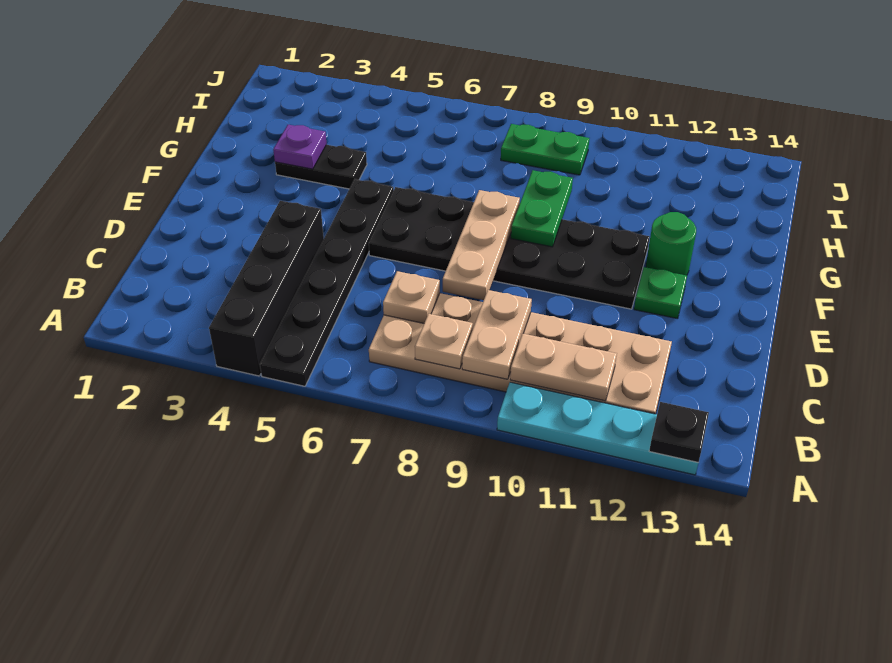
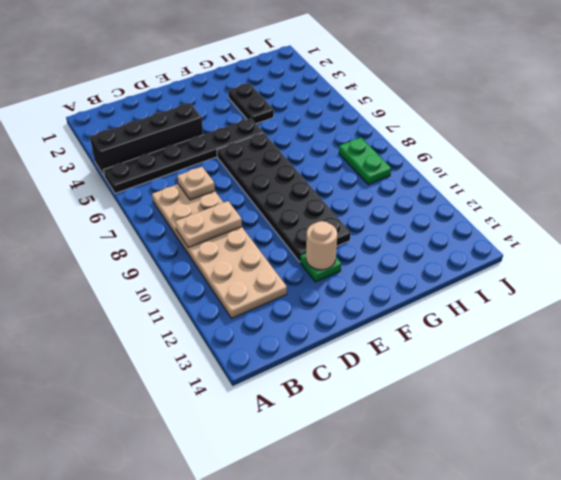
tan 1x1 round brick [306,221,337,270] -> none
none -> cyan 1x4 plate [497,382,698,475]
none -> green 1x1 round brick [646,212,696,275]
none -> black 1x1 plate [649,402,709,463]

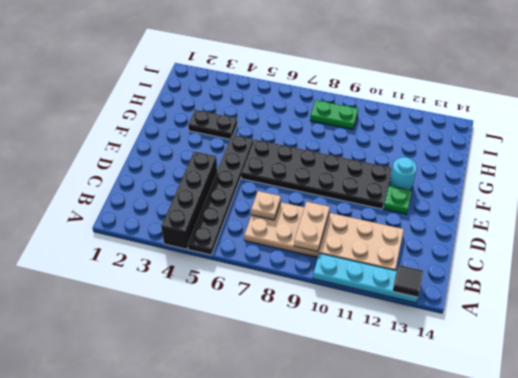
black 1x1 tile [393,265,423,297] -> black 1x1 plate [649,402,709,463]
cyan 1x1 round brick [390,157,417,190] -> green 1x1 round brick [646,212,696,275]
none -> tan 1x1 plate [415,314,473,369]
none -> tan 1x2 plate [510,334,617,401]
none -> tan 1x3 plate [443,190,520,300]

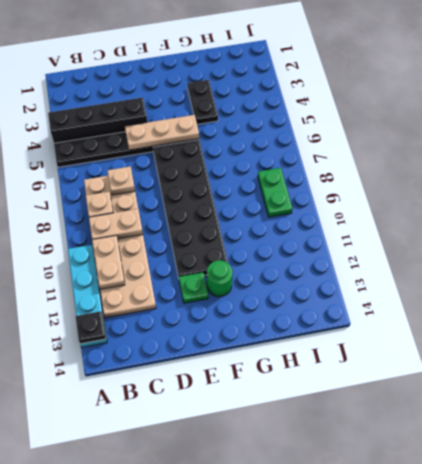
tan 1x3 plate [125,115,199,150] -> tan 1x3 plate moved to [443,190,520,300]
none -> green 1x2 plate [511,170,573,247]
none -> purple 1x1 plate [273,125,327,169]

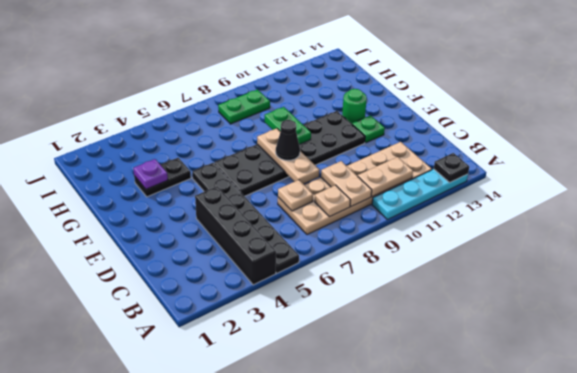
black 1x1 cone [276,120,300,161] -> none

